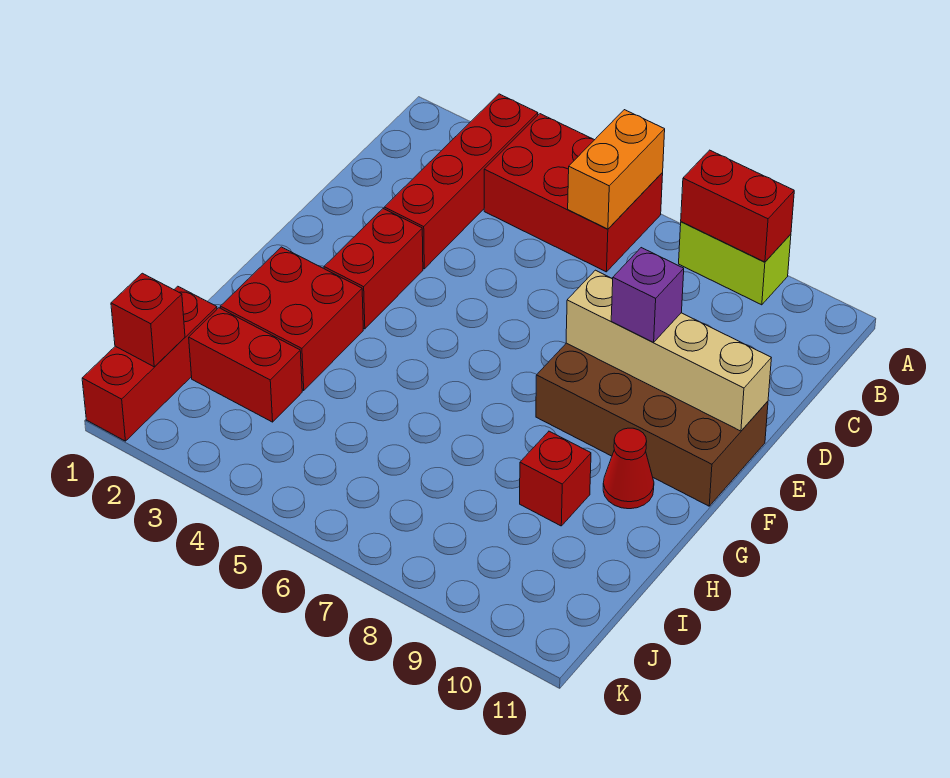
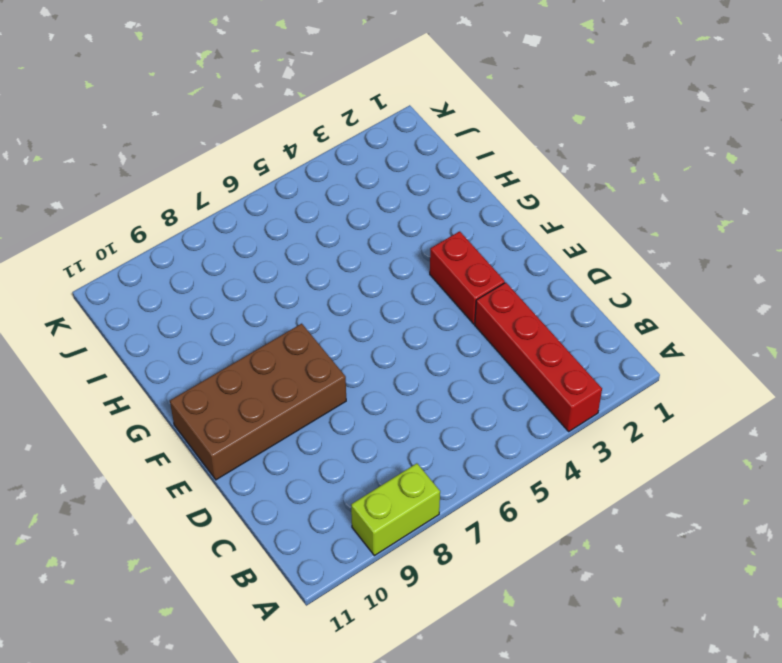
none -> red 2x3 brick [484,114,663,272]
none -> red 2x2 brick [221,247,363,390]
none -> red 1x1 cone [603,428,654,509]

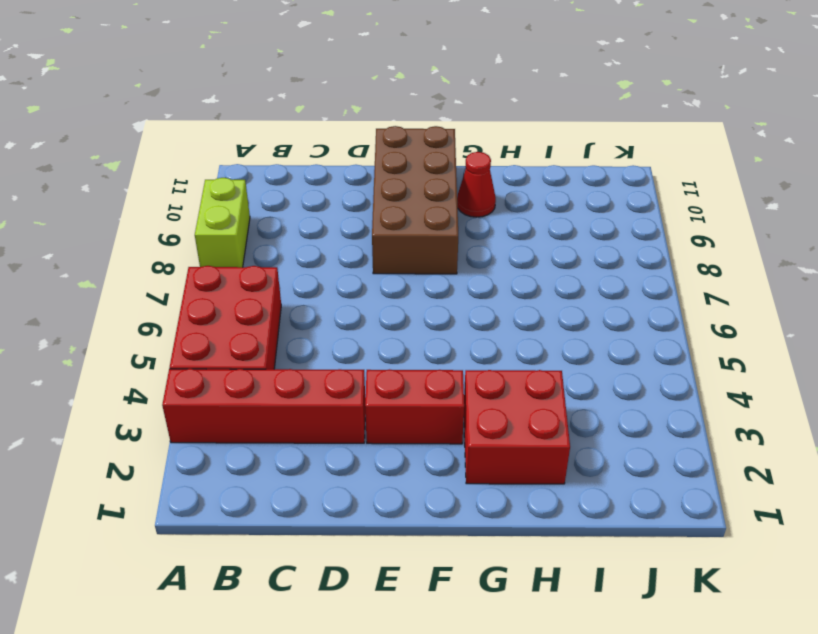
none -> red 1x1 brick [520,431,591,526]
none -> red 1x3 brick [82,286,217,441]
none -> red 1x2 brick [189,308,302,422]

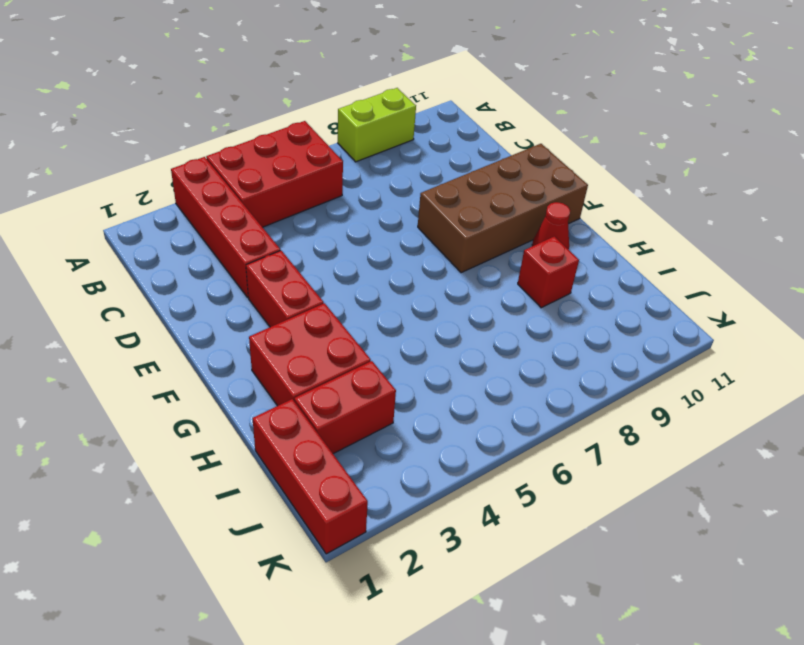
none -> orange 1x2 brick [568,110,665,229]
none -> red 1x2 brick [681,150,794,262]
none -> tan 1x4 brick [566,270,771,431]

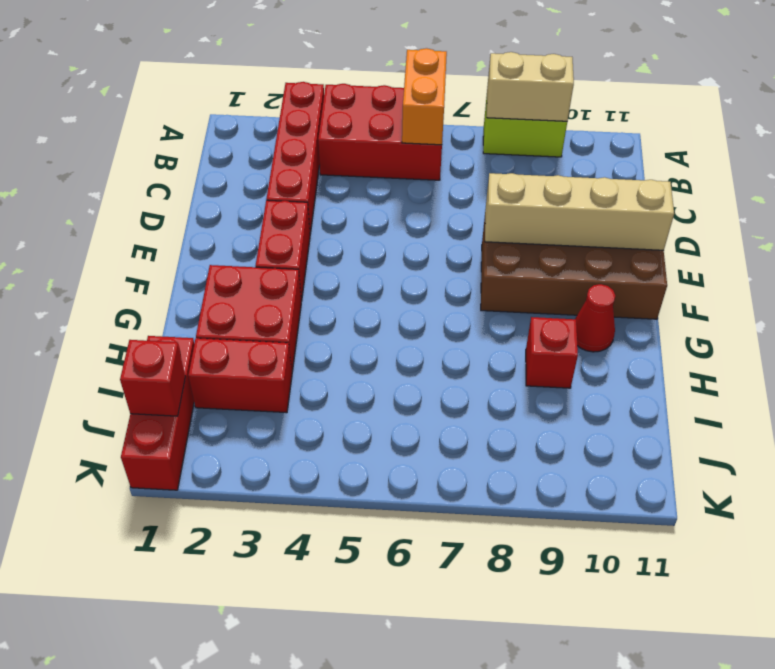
tan 1x2 brick [487,52,574,121] -> red 1x2 brick [681,150,794,262]
none -> purple 1x1 brick [611,248,684,342]

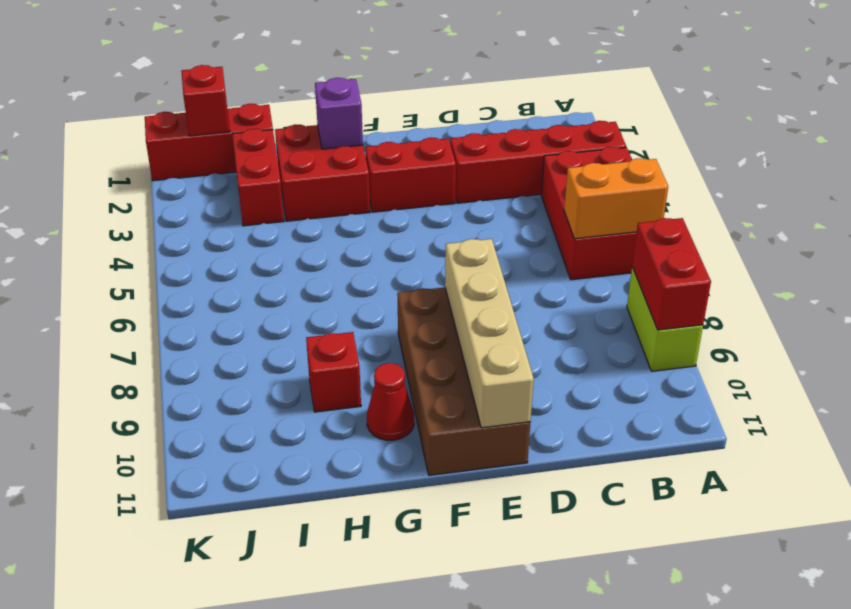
purple 1x1 brick [315,78,363,149] -> purple 1x1 brick moved to [611,248,684,342]

